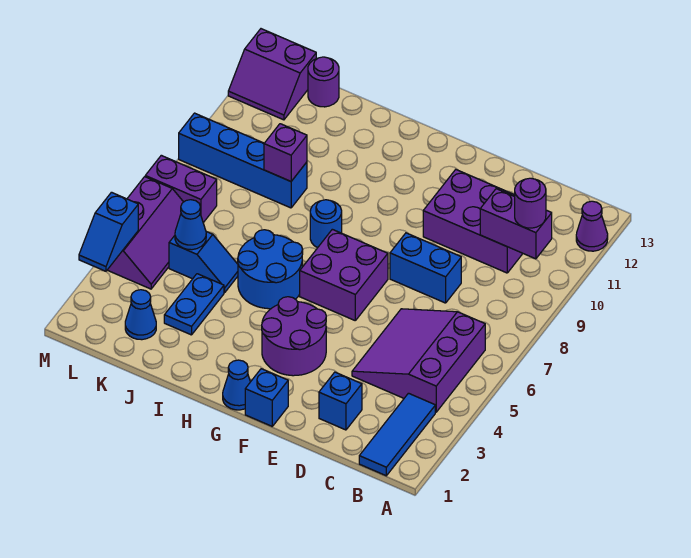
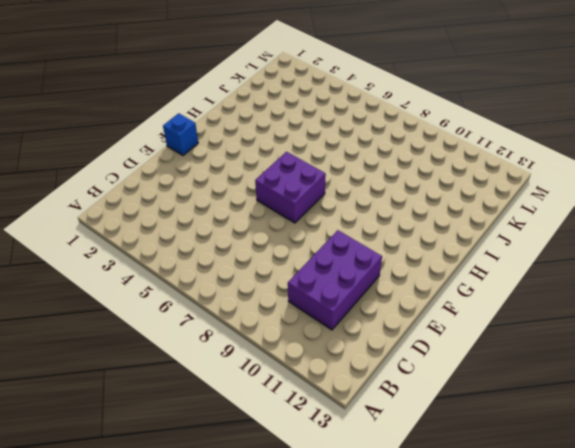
none -> purple 1x1 cone [576,201,608,251]
none -> blue 1x3 tile [359,393,435,476]
none -> purple 3x3 slope [352,309,485,412]

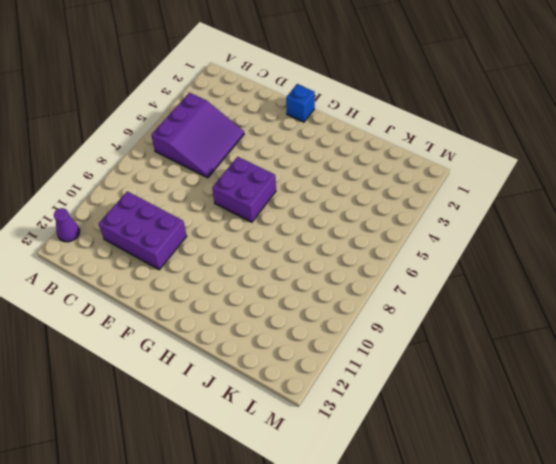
none -> blue 1x3 tile [359,393,435,476]
none -> blue 1x1 brick [319,372,362,430]
none -> blue 1x2 brick [390,233,461,303]

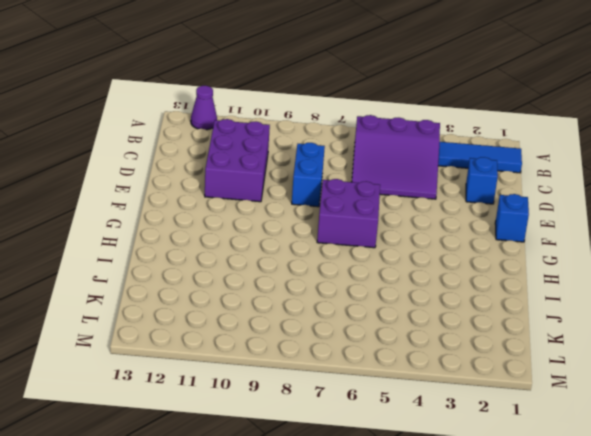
none -> purple 2x2 round brick [262,297,326,376]
none -> blue 1x1 cone [223,360,250,410]
none -> blue 2x2 round brick [238,230,303,309]

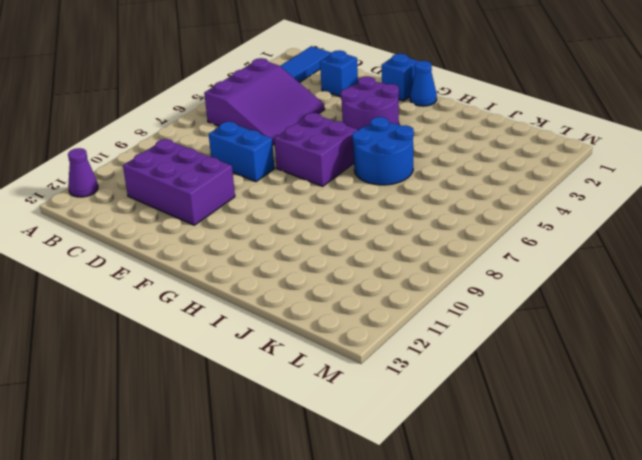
none -> blue 1x1 round brick [310,200,342,248]
none -> blue 1x2 plate [164,274,224,335]
none -> blue 1x2 slope [169,232,238,292]

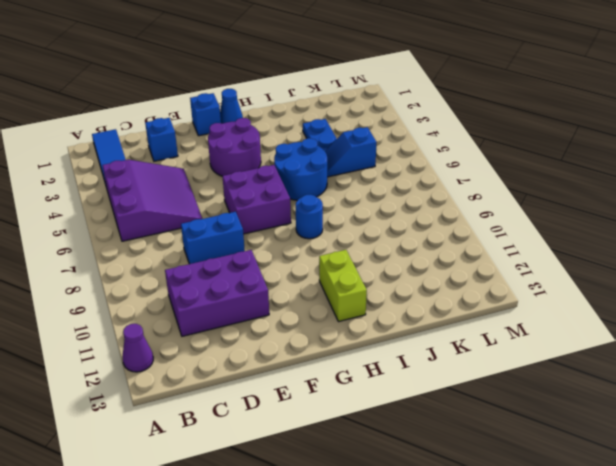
lime 1x2 brick [319,250,367,322] -> none
none -> blue 1x4 brick [179,113,307,208]
none -> blue 1x1 cone [125,290,156,340]
none -> purple 1x1 round brick [308,57,339,107]

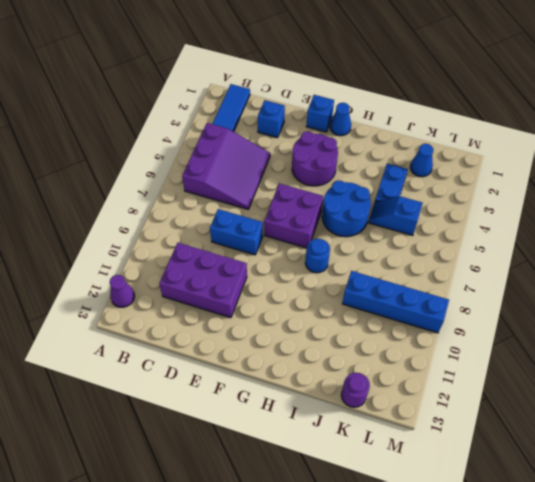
none -> purple 2x3 slope [108,177,183,289]
none -> purple 1x2 brick [145,155,217,223]
none -> purple 2x2 slope [228,29,316,120]

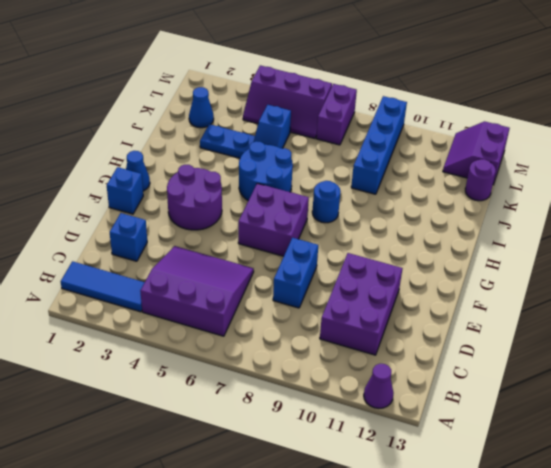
none -> purple 1x2 brick [480,189,552,259]
none -> purple 1x1 brick [264,124,307,181]
none -> blue 1x1 cone [175,200,206,250]

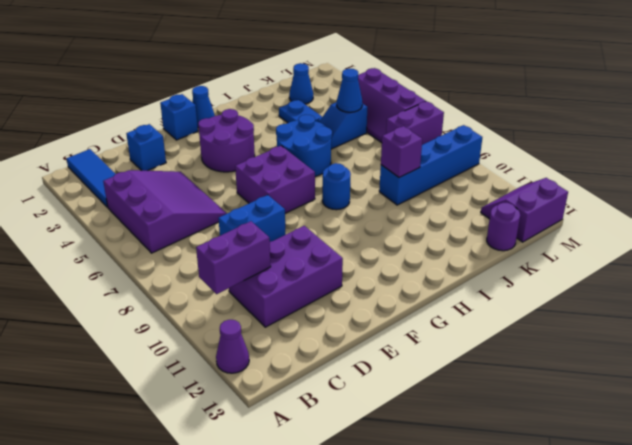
none -> blue 1x2 slope [79,192,138,271]
none -> purple 1x1 round brick [515,178,546,228]

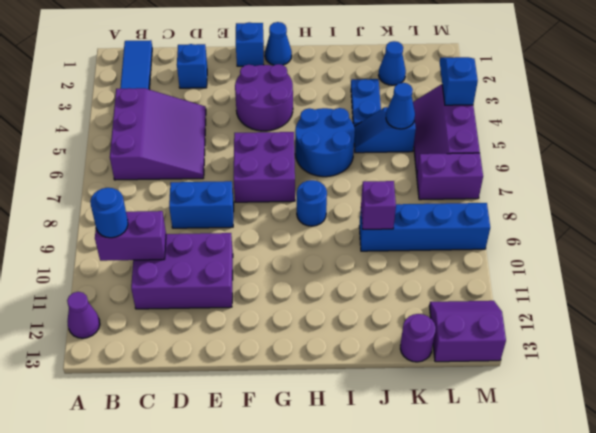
blue 1x1 round brick [90,188,128,238] -> purple 1x1 round brick [515,178,546,228]

